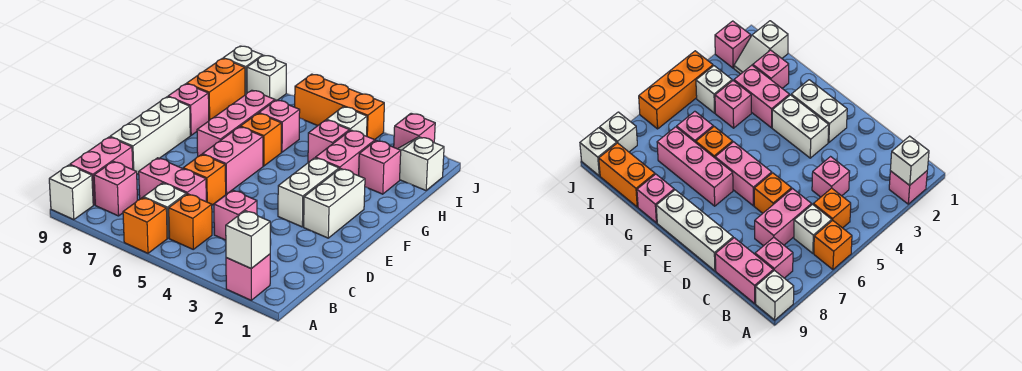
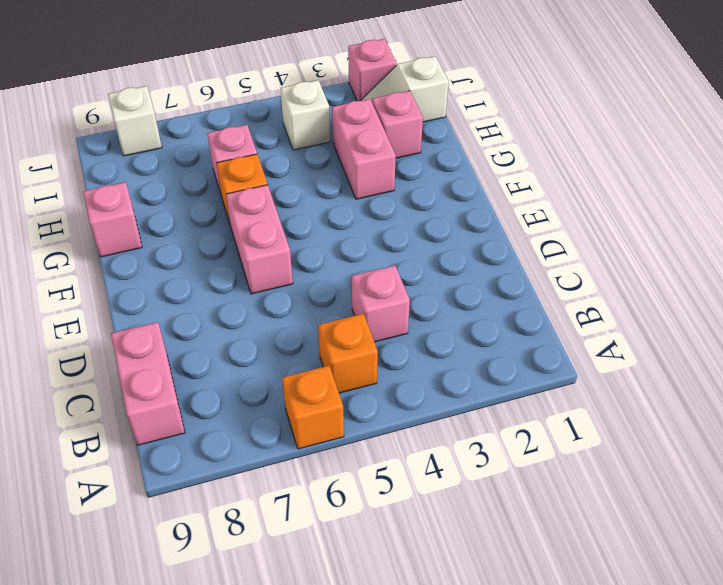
none -> pink 1x1 brick [226,254,270,300]
none -> white 1x1 brick [49,165,93,220]
none -> white 1x1 brick [143,183,186,238]

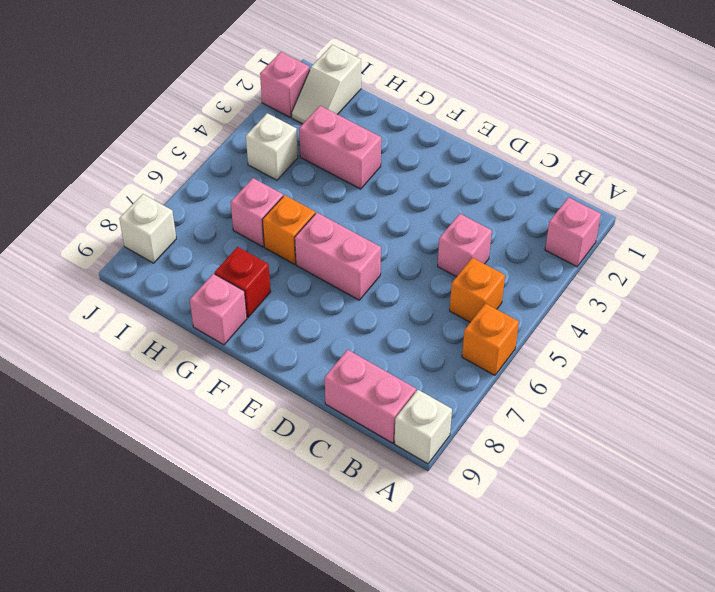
red 1x1 brick [215,247,271,317] -> none
none -> white 1x1 brick [143,183,186,238]
none -> pink 1x1 brick [94,161,138,216]
none -> pink 1x2 brick [139,158,206,202]

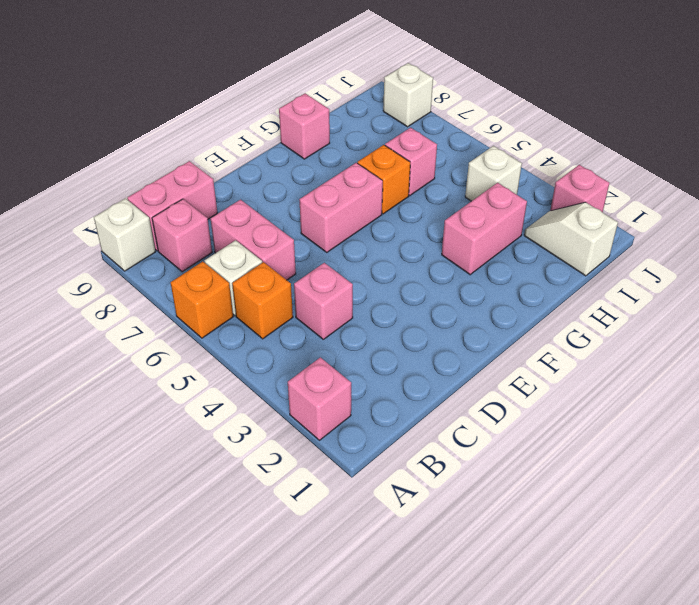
none -> orange 1x1 brick [183,154,226,205]
none -> white 1x3 brick [110,97,190,174]
none -> white 1x2 brick [304,168,365,238]

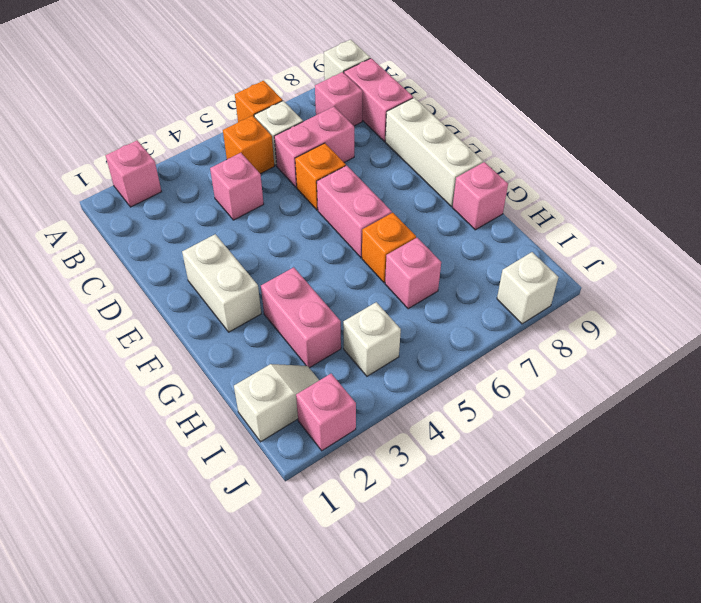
none -> white 1x2 brick [278,158,339,227]
none -> pink 1x3 brick [197,90,275,157]
none -> pink 1x1 brick [359,140,401,194]

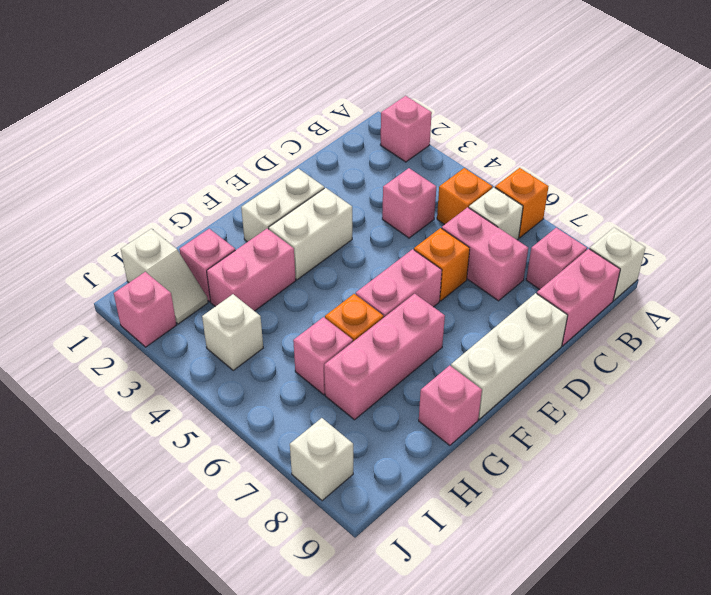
none -> pink 1x1 brick [308,120,350,162]
none -> orange 1x2 brick [187,58,245,120]
none -> orange 1x3 brick [295,74,384,140]

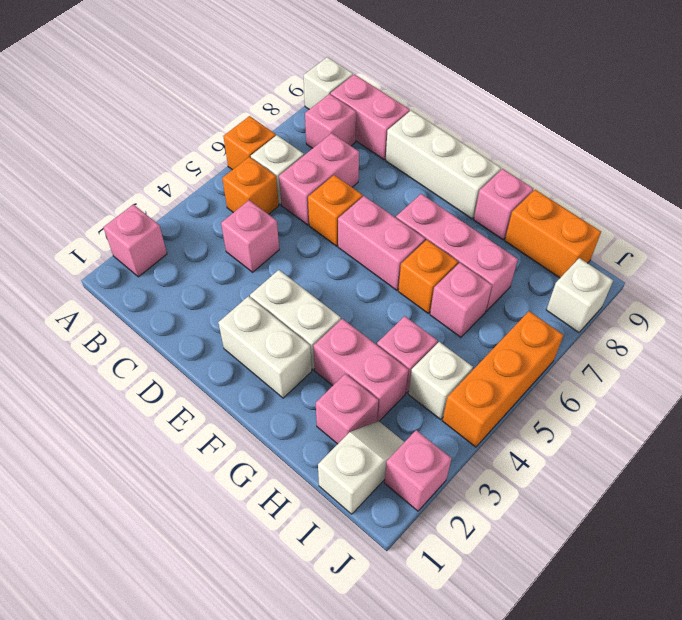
none -> white 1x1 brick [223,46,263,95]
none -> white 1x1 brick [226,211,270,268]

